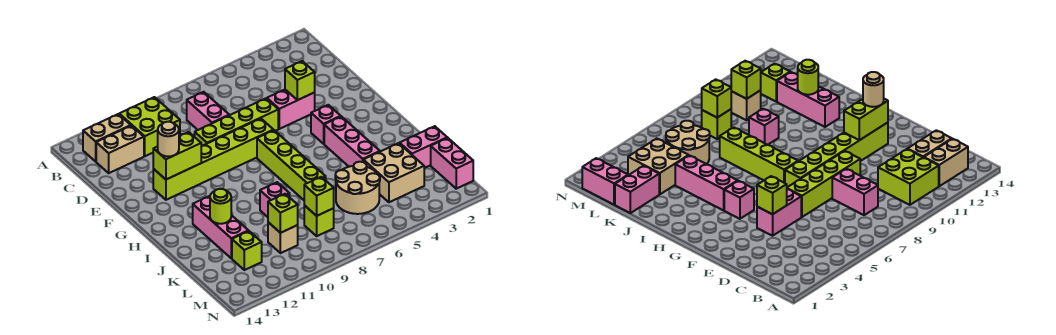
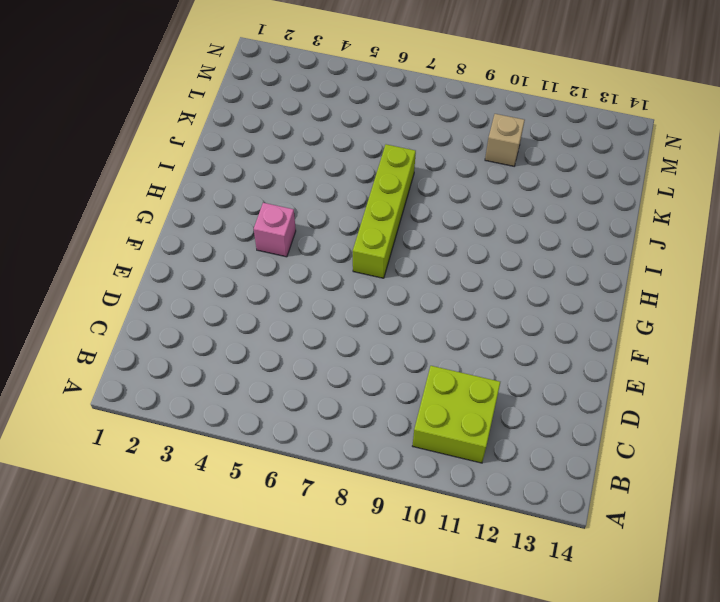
none -> tan 1x2 brick [83,114,131,161]
none -> pink 1x2 brick [187,92,229,130]
none -> tan 1x2 brick [96,126,144,173]

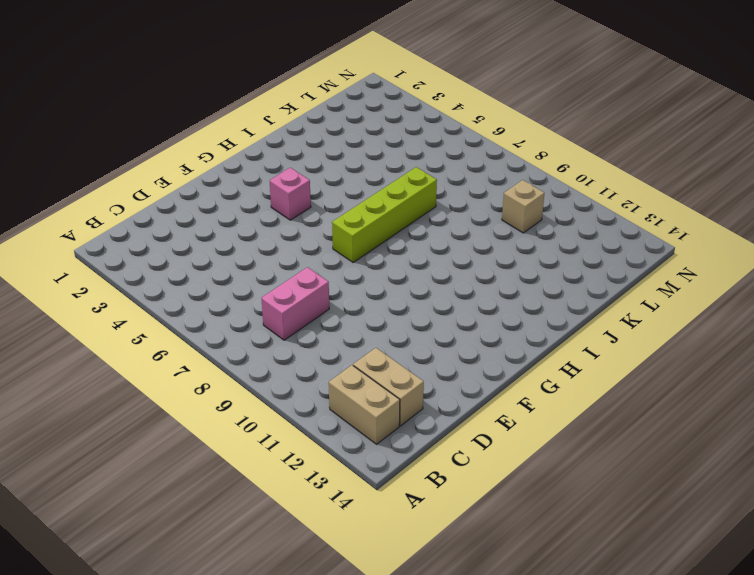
none -> lime 2x2 brick [119,97,180,156]
none -> pink 1x2 brick [267,90,315,129]
none -> lime 1x4 brick [195,98,278,146]

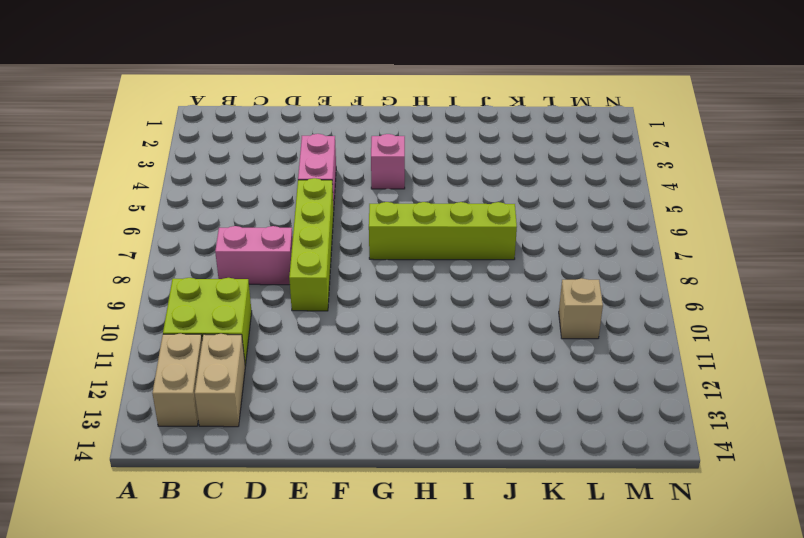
none -> lime 1x6 brick [153,119,273,200]
none -> pink 1x3 brick [324,116,380,167]
none -> pink 1x3 brick [193,196,248,258]

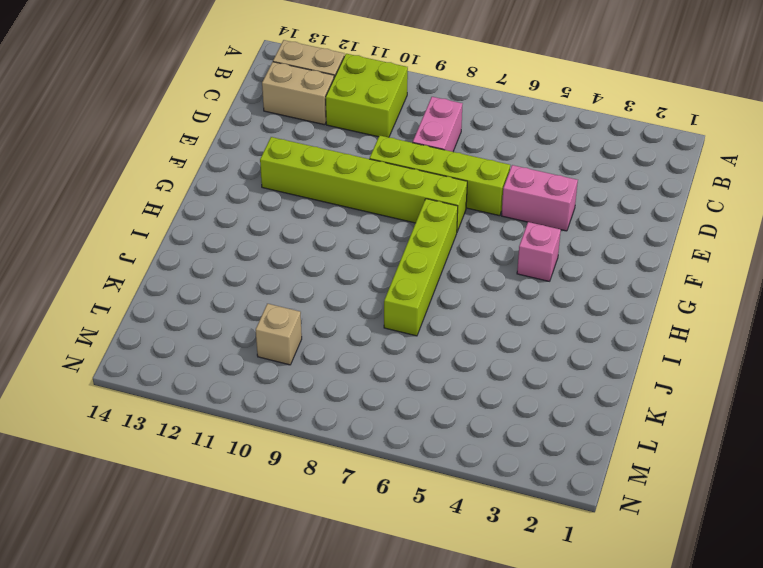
none -> pink 1x3 brick [324,116,380,167]
none -> pink 1x3 brick [193,196,248,258]
none -> pink 1x1 brick [260,182,290,217]

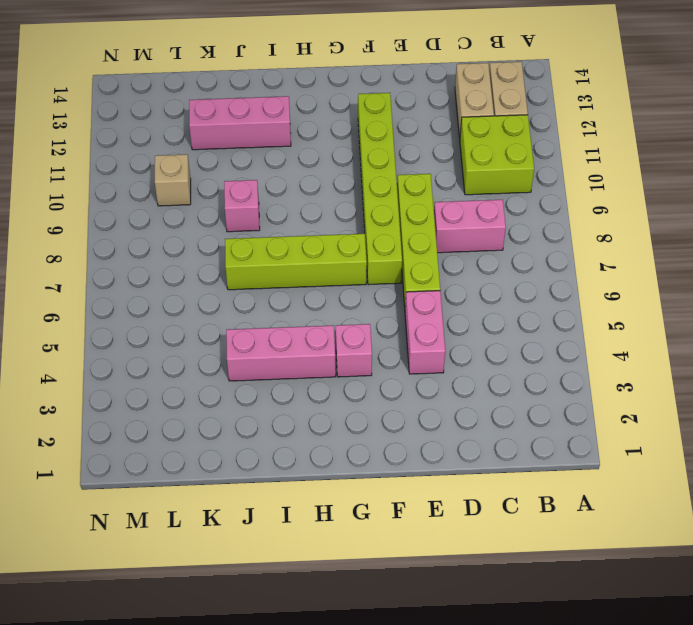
none -> pink 1x2 brick [400,126,447,168]
none -> tan 2x2 brick [363,143,424,202]
none -> tan 2x2 round brick [335,162,380,214]

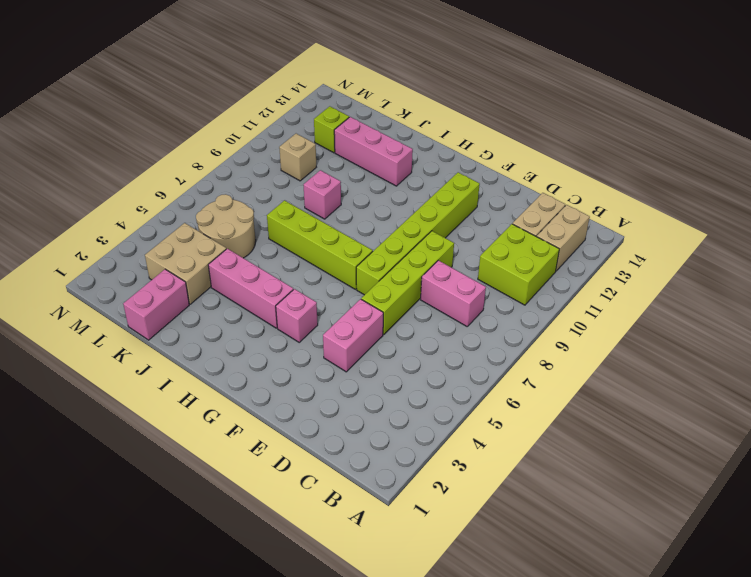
none -> pink 1x2 brick [431,138,473,189]
none -> lime 1x1 brick [304,205,334,236]
none -> lime 1x1 brick [285,61,315,100]

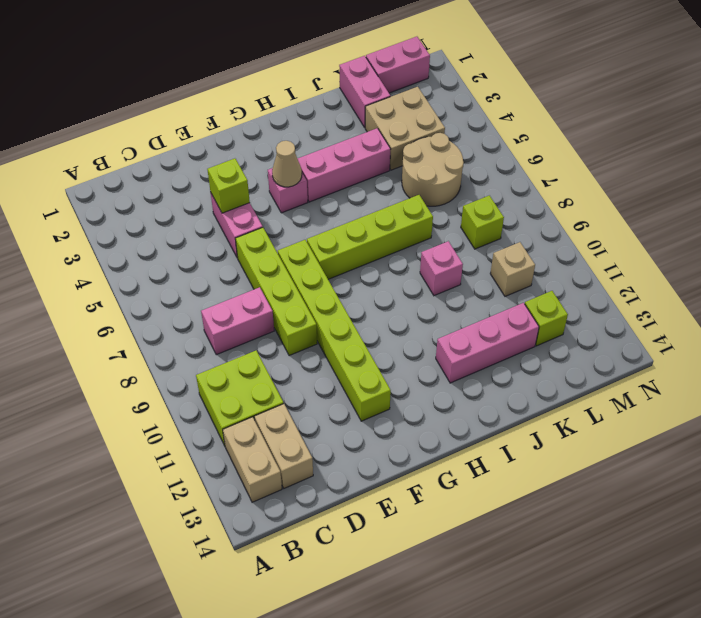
tan 1x1 cone [272,141,302,187] -> none
none -> lime 1x2 brick [153,132,201,179]
none -> lime 1x1 round brick [210,189,231,224]
none -> lime 1x1 brick [304,177,334,216]

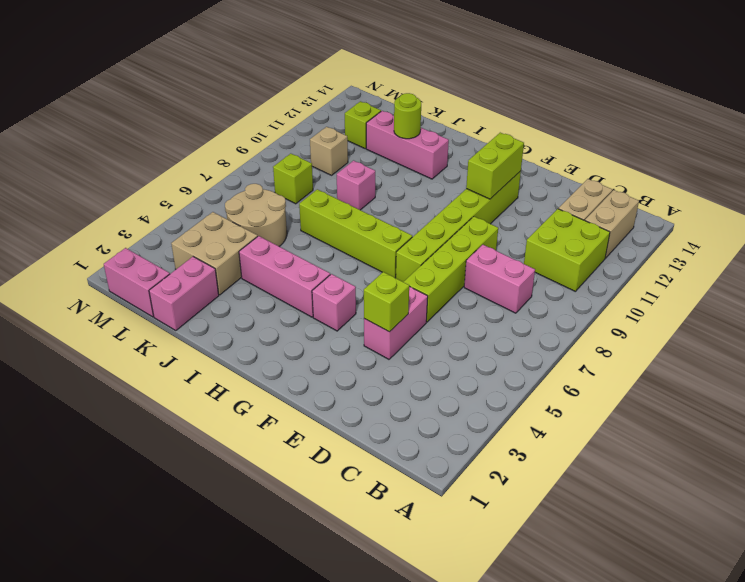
none -> lime 1x1 brick [304,177,334,216]
none -> lime 1x1 brick [268,194,298,233]
none -> tan 1x1 round brick [158,122,179,157]

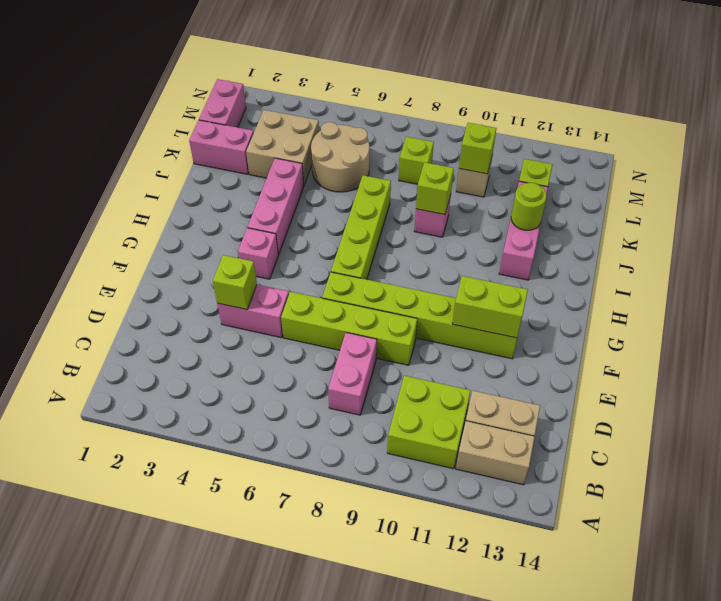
lime 1x1 brick [416,162,454,215] -> lime 1x1 brick moved to [304,177,334,216]
none -> tan 1x1 round brick [158,122,179,157]

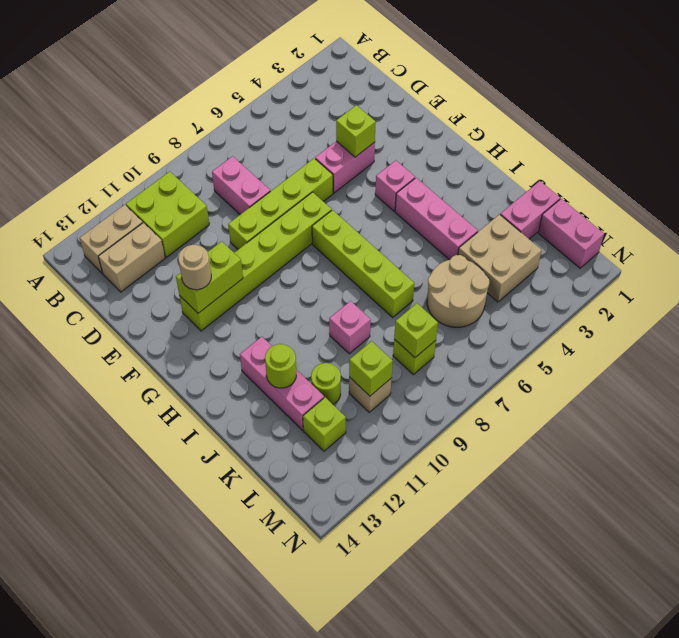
lime 1x1 round brick [311,363,341,404] -> none

